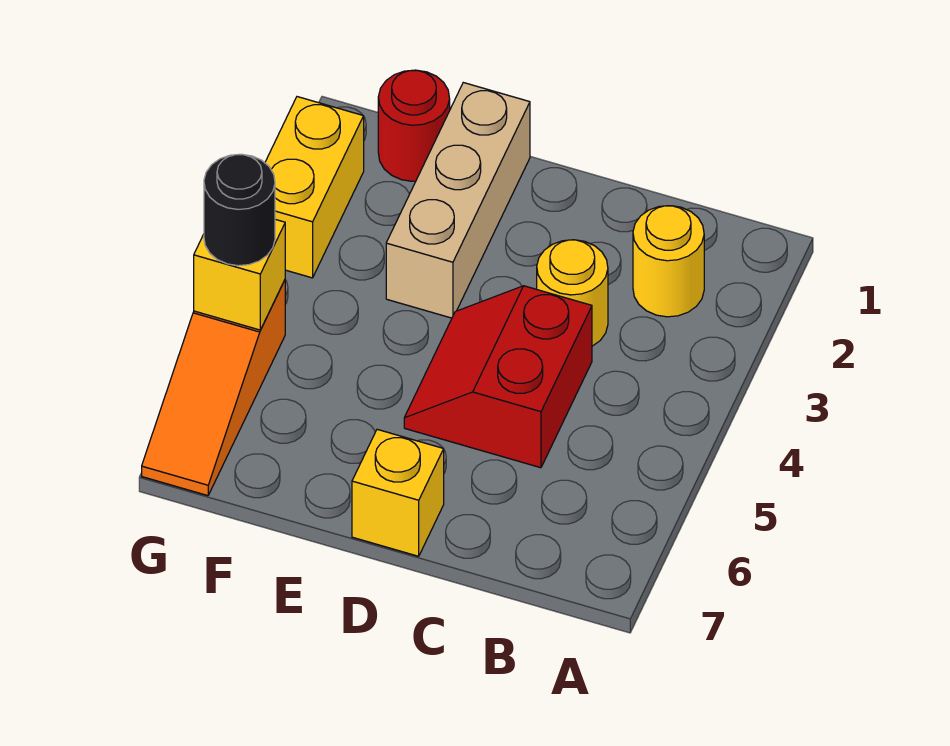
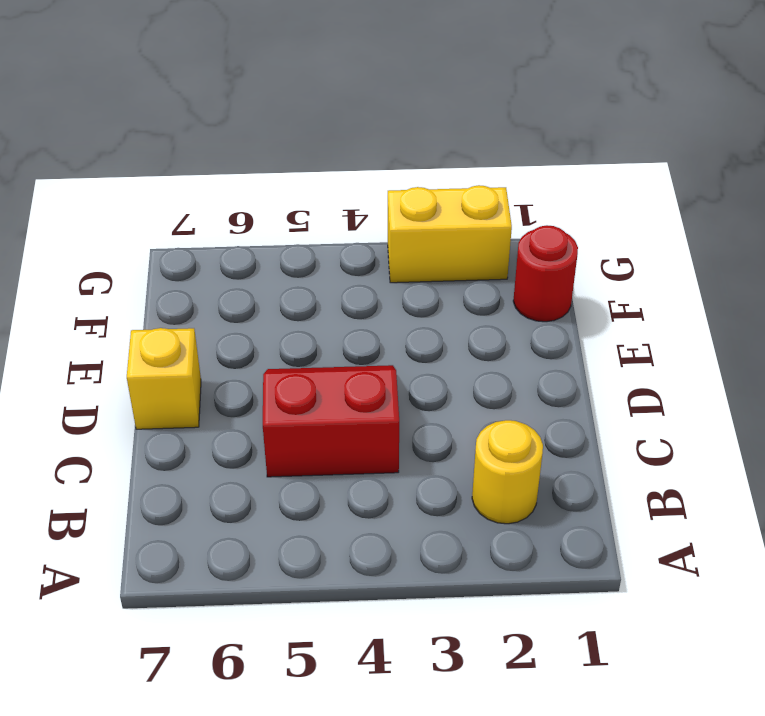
none -> yellow 1x1 round brick [537,240,608,346]
none -> tan 1x3 brick [386,83,530,318]

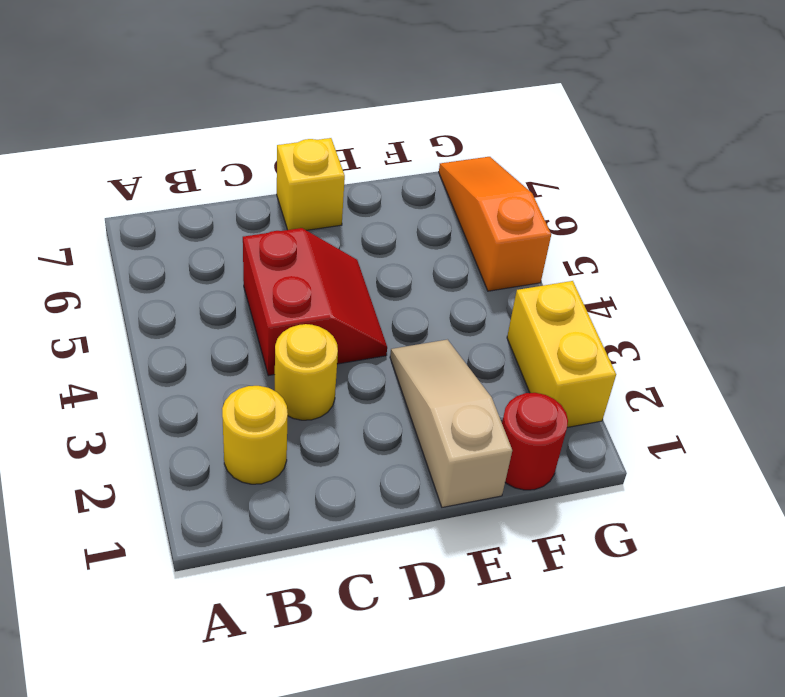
tan 1x3 slope [390,340,512,507] -> tan 1x3 brick [386,83,530,318]
none -> yellow 1x1 brick [194,219,285,330]
none -> black 1x1 round brick [204,154,275,266]

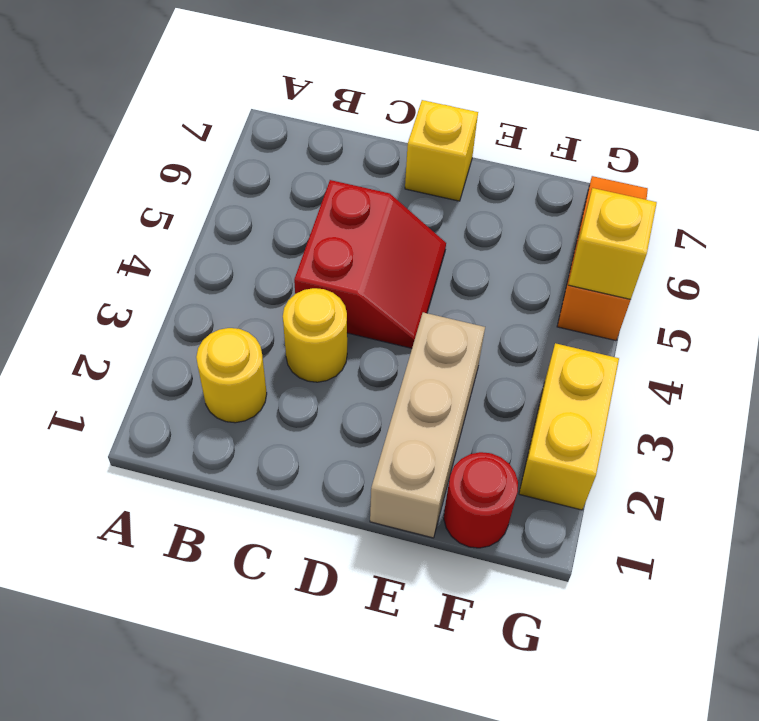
none -> black 1x1 round brick [204,154,275,266]

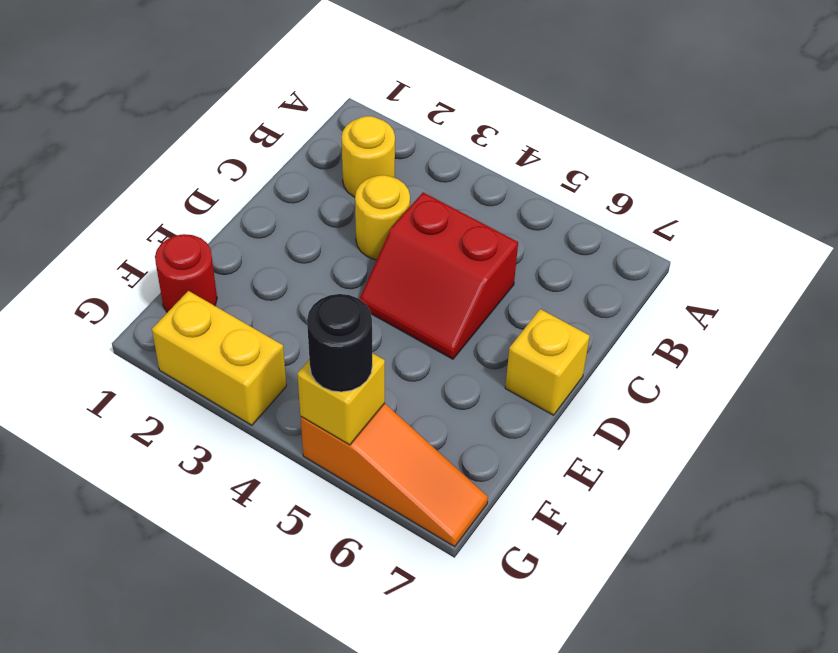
none -> tan 1x3 brick [386,83,530,318]

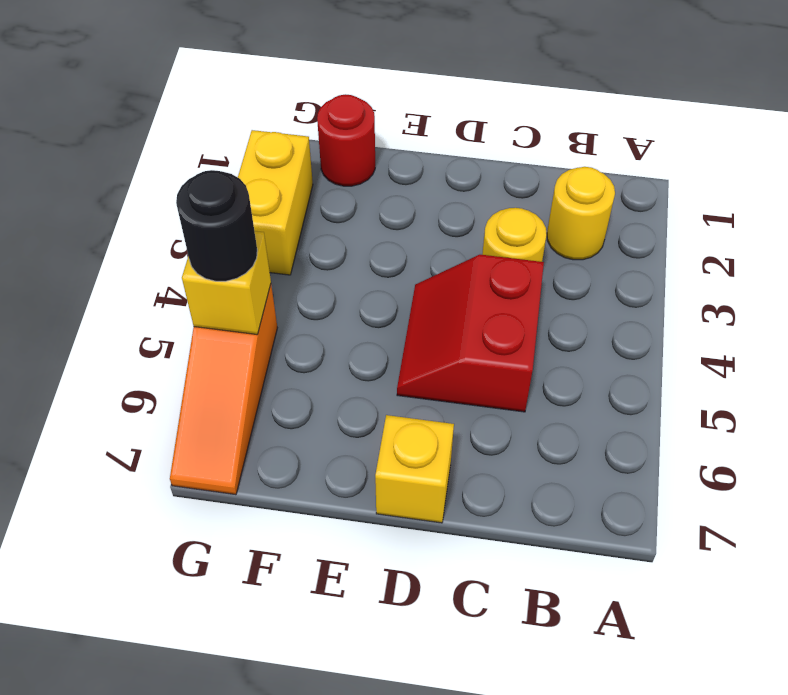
none -> tan 1x3 brick [386,83,530,318]

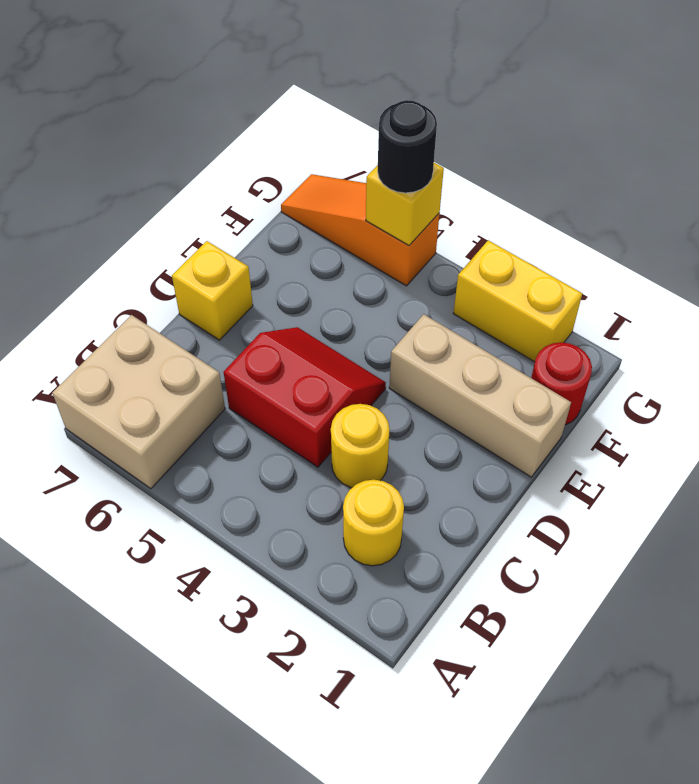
tan 2x2 brick [52,315,225,489] -> none

